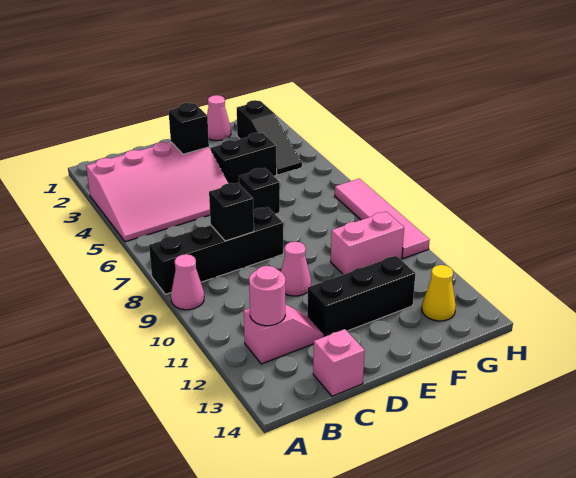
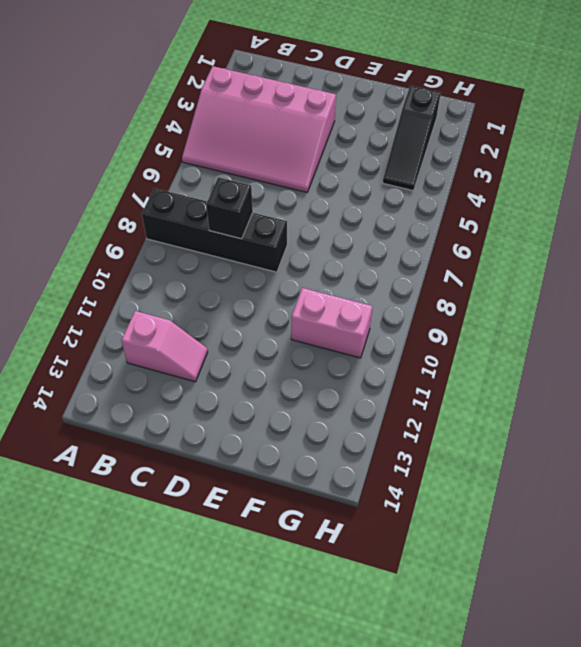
none -> pink 1x1 cone [171,254,204,310]
none -> pink 1x1 brick [313,329,365,396]
none -> pink 1x1 cone [281,242,311,296]

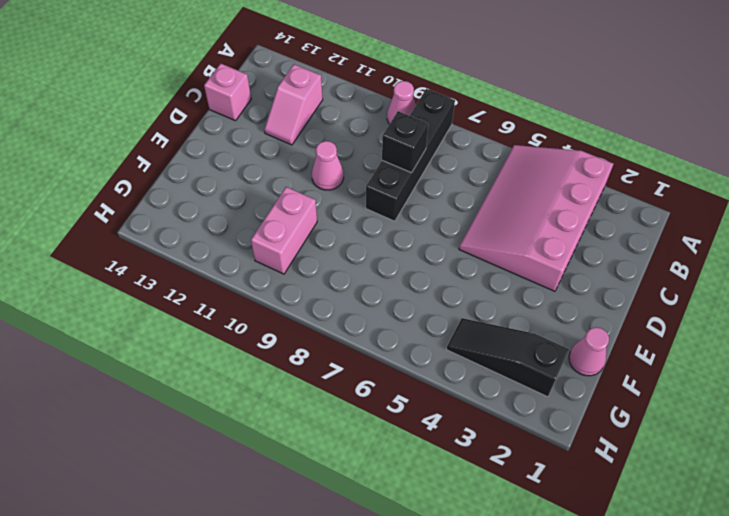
none -> black 1x3 brick [307,256,415,337]
none -> black 1x2 brick [211,133,277,184]
none -> black 1x1 brick [239,168,280,214]

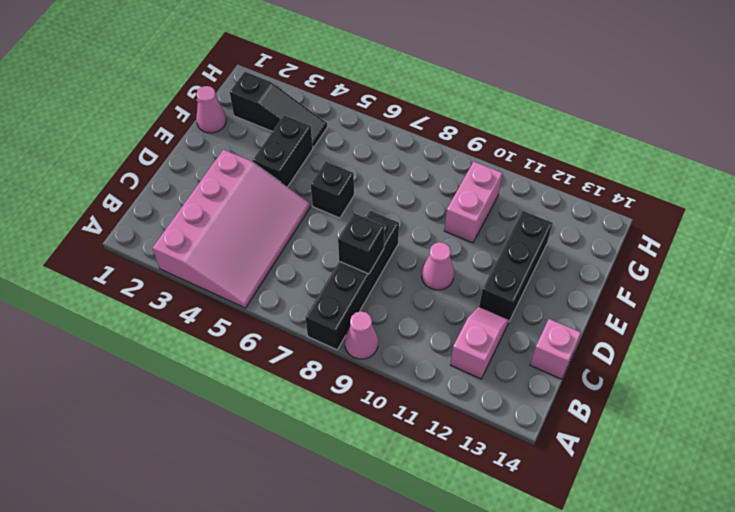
none -> yellow 1x1 cone [422,265,456,321]
none -> pink 1x4 tile [335,179,430,259]
none -> pink 1x1 round brick [249,266,285,326]

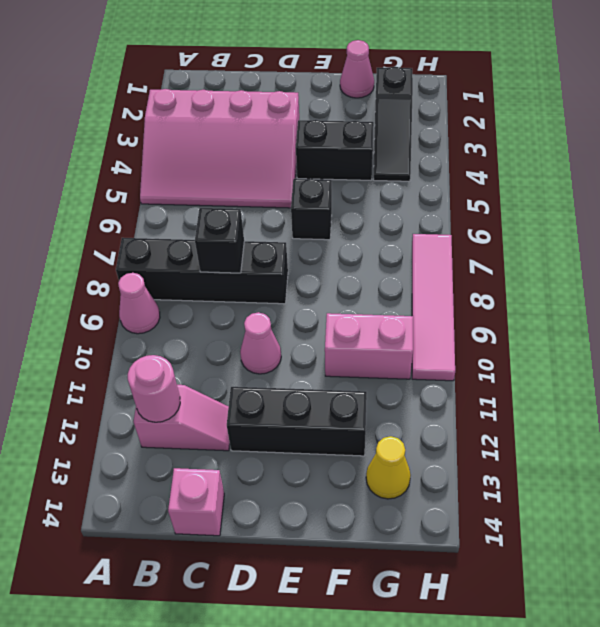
none -> black 1x1 brick [169,103,209,154]

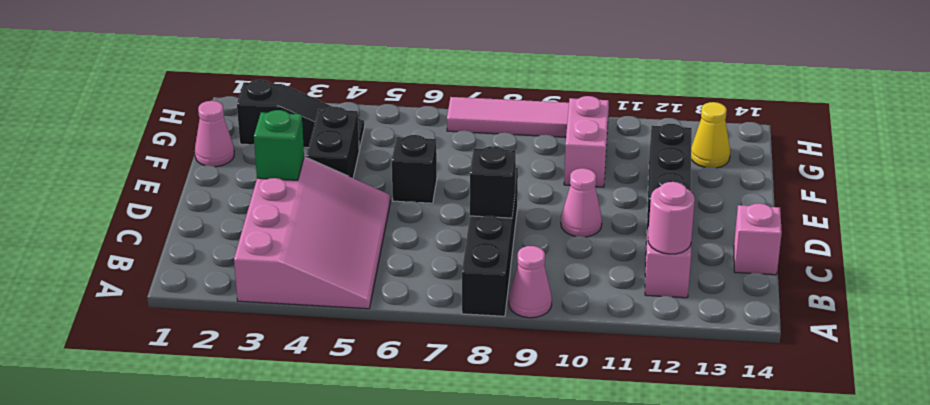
green 1x1 brick [254,110,304,180] -> black 1x1 brick [169,103,209,154]

